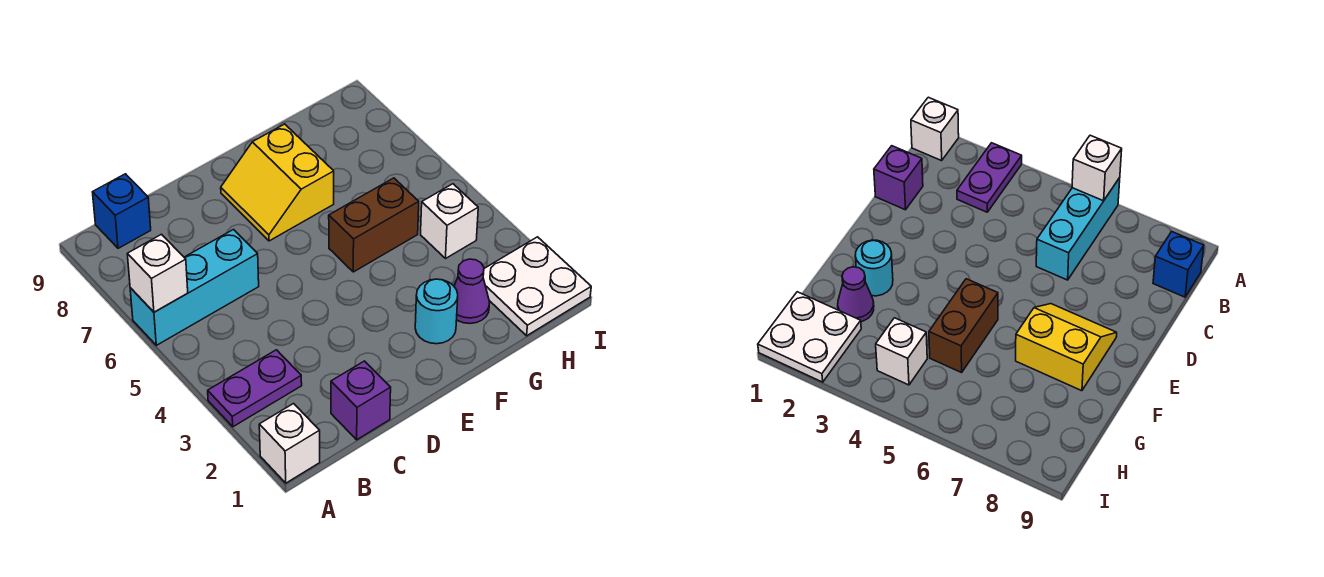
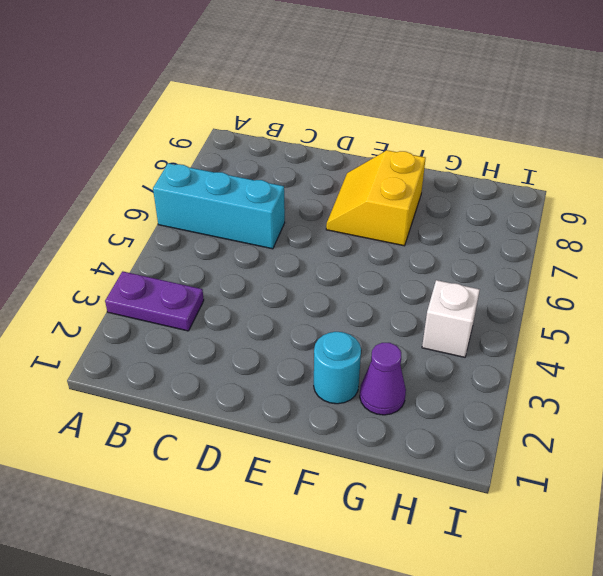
none -> white 1x1 brick [259,404,320,483]
none -> blue 1x1 brick [93,174,151,248]
none -> purple 1x1 brick [331,361,391,440]

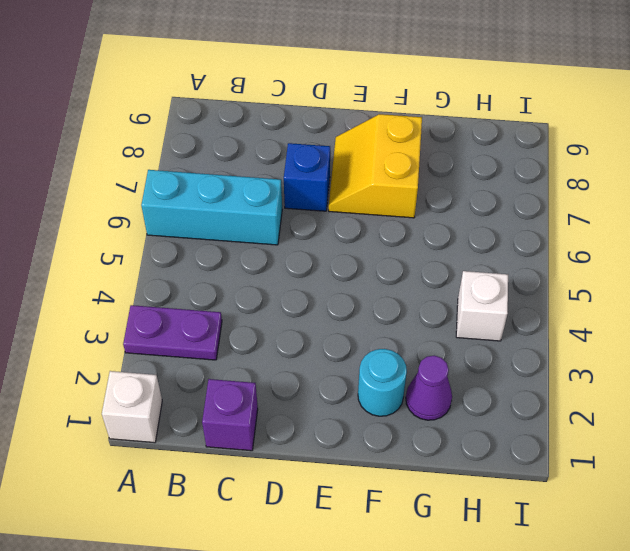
blue 1x1 brick [284,143,330,211] -> blue 1x1 brick moved to [93,174,151,248]
none -> brown 1x2 brick [329,178,419,272]
none -> white 2x2 plate [483,237,591,336]
none -> white 1x1 brick [127,234,188,312]

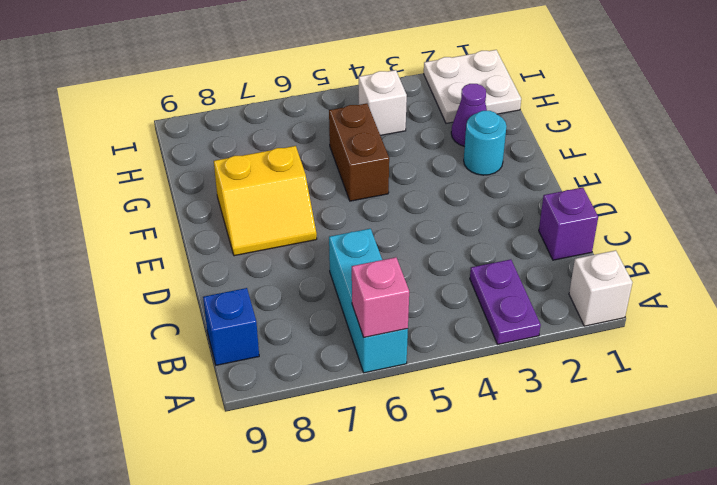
pink 1x1 brick [352,257,409,337] -> white 1x1 brick [127,234,188,312]

